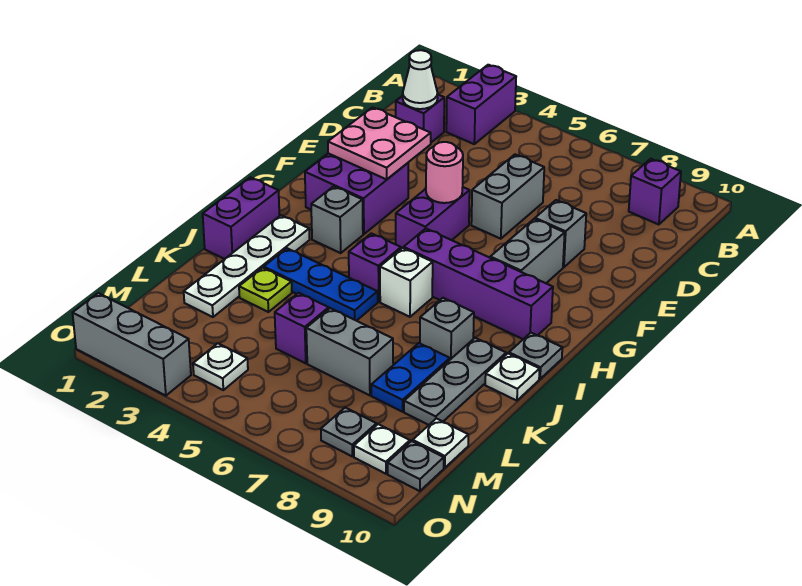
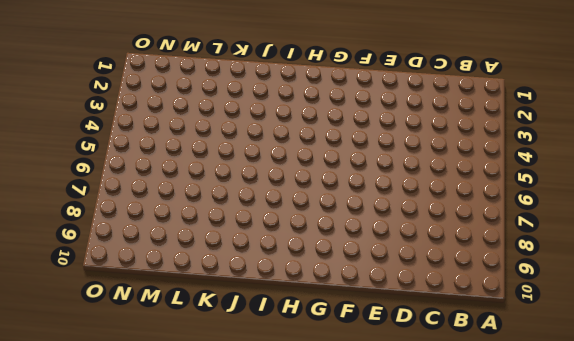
none -> purple 1x2 brick [446,65,516,144]
none -> purple 1x1 brick [629,159,681,225]
none -> purple 1x1 brick [396,95,444,142]
none -> grey 1x2 brick [471,155,544,239]

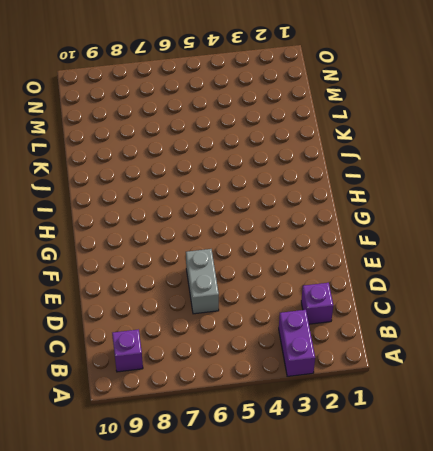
none -> grey 1x1 brick [535,200,586,267]
none -> purple 2x2 brick [305,153,408,234]
none -> purple 1x2 brick [396,187,470,249]
none -> grey 1x2 brick [490,219,565,283]

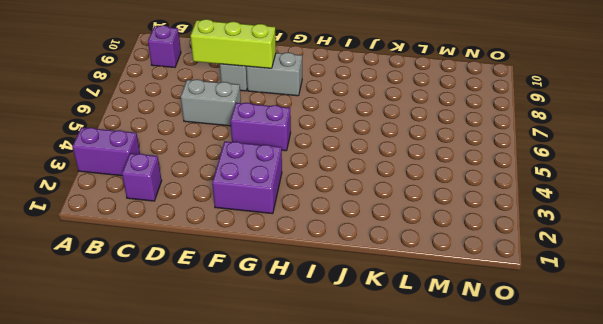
lime 1x3 brick [191,19,276,68] -> none
none -> grey 1x1 brick [311,186,363,253]
none -> purple 1x4 brick [404,229,553,339]
none -> purple 1x2 brick [203,177,279,259]
none -> white 1x4 plate [184,215,310,317]

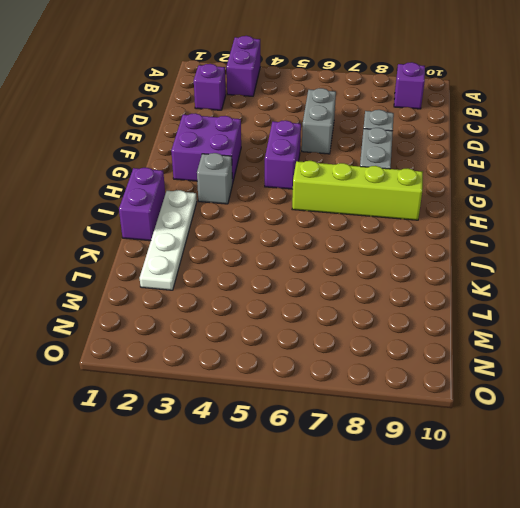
lime 1x4 brick [292,161,423,220] -> purple 1x4 brick [404,229,553,339]
none -> purple 1x1 brick [349,233,401,302]
none -> white 1x1 brick [380,248,433,317]
none -> grey 1x1 plate [509,333,562,379]
none -> blue 1x3 plate [264,248,378,321]

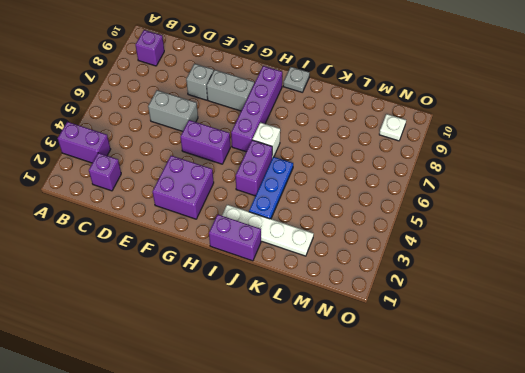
purple 1x2 brick [236,140,272,196] -> purple 1x1 brick [349,233,401,302]
none -> grey 1x1 brick [311,186,363,253]
none -> grey 1x1 brick [420,298,474,359]
none -> grey 1x3 plate [404,338,506,425]
none -> white 1x1 plate [485,354,540,401]

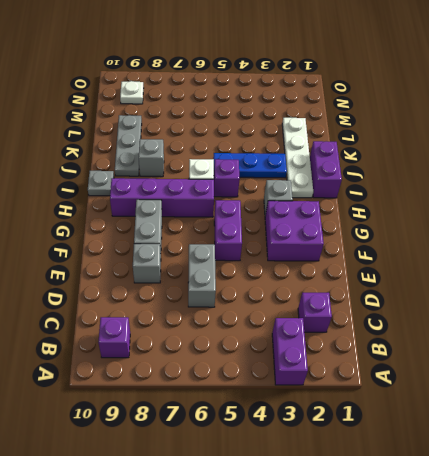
none -> white 1x1 plate [485,354,540,401]
none -> lime 1x1 plate [239,268,292,312]
none -> blue 1x2 plate [371,343,450,412]
none -> purple 1x1 brick [275,293,329,363]

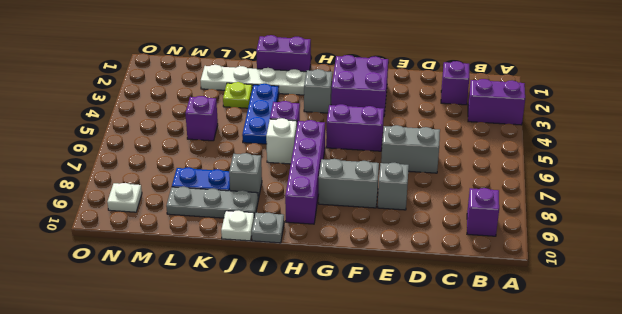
none -> grey 1x2 brick [306,308,393,395]
none -> white 1x1 plate [413,419,468,468]
none -> white 1x1 plate [193,343,248,390]
none -> grey 1x1 plate [321,408,376,456]

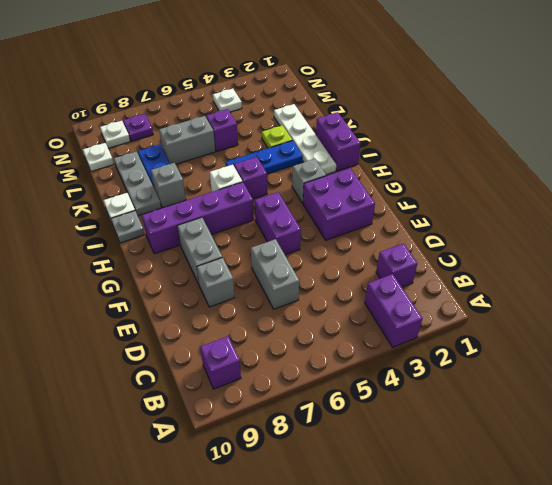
purple 1x1 plate [123,114,153,141] -> grey 1x1 plate [321,408,376,456]
none -> grey 1x1 plate [387,441,444,491]
none -> grey 1x3 brick [73,293,191,396]
none -> white 1x1 cone [403,50,438,109]
none -> pink 2x2 plate [328,107,431,179]

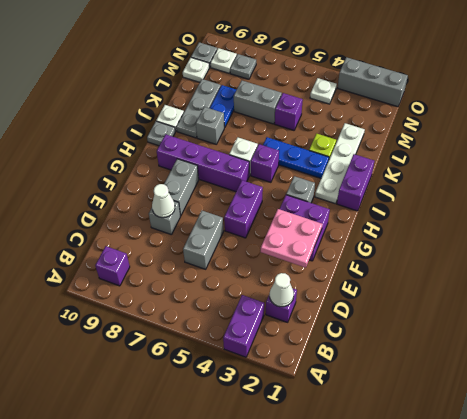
white 1x1 cone [152,184,175,218] -> none
none -> pink 1x1 round brick [426,142,463,203]

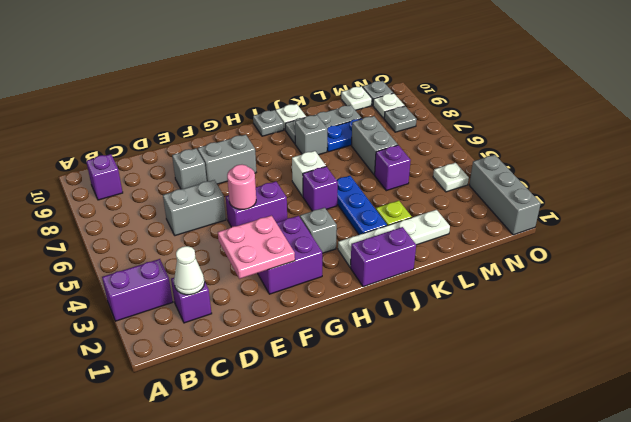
none -> purple 1x4 brick [404,229,553,339]

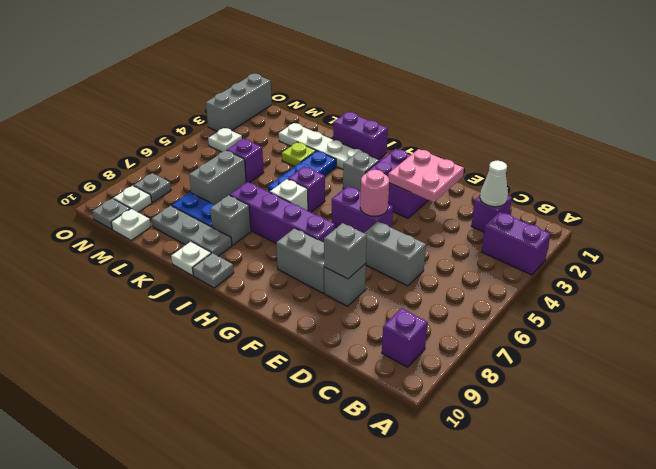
grey 1x1 brick [324,223,367,279] -> none
purple 1x4 brick [230,182,335,243] -> purple 1x4 brick turned to [404,229,553,339]

